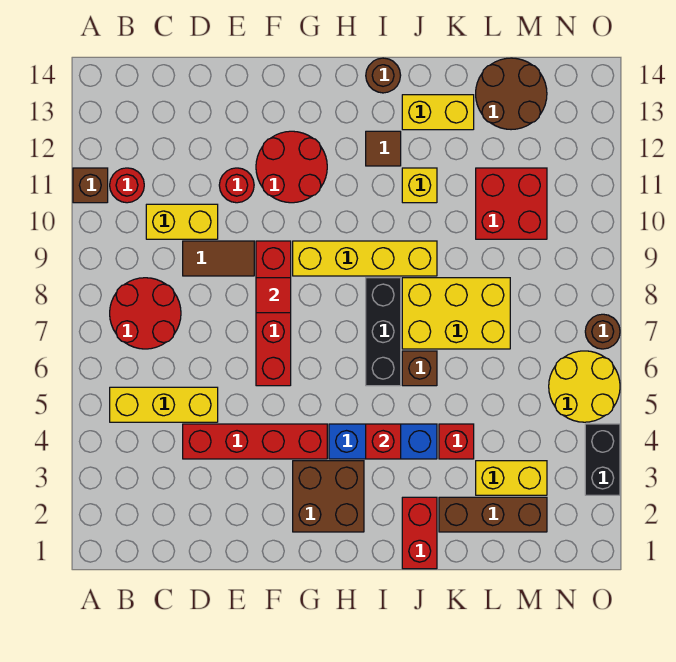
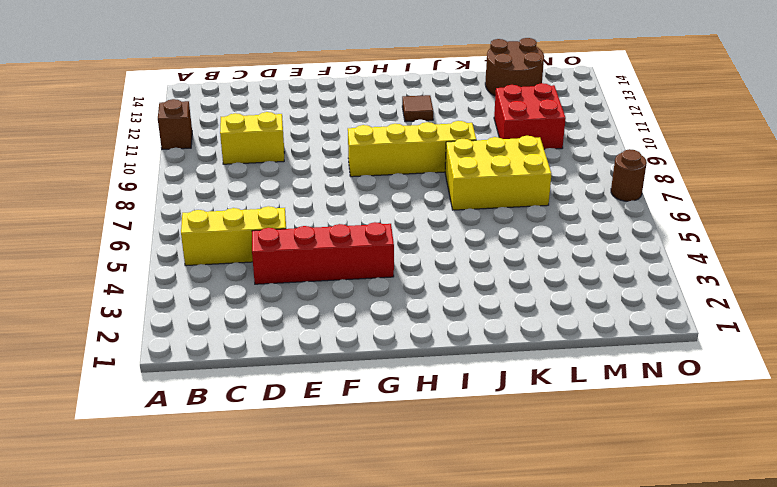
none -> red 2x2 round brick [110,278,181,349]
none -> red 1x1 round brick [110,168,144,203]
none -> brown 1x2 tile [183,241,254,276]
none -> red 1x1 round brick [219,168,254,203]

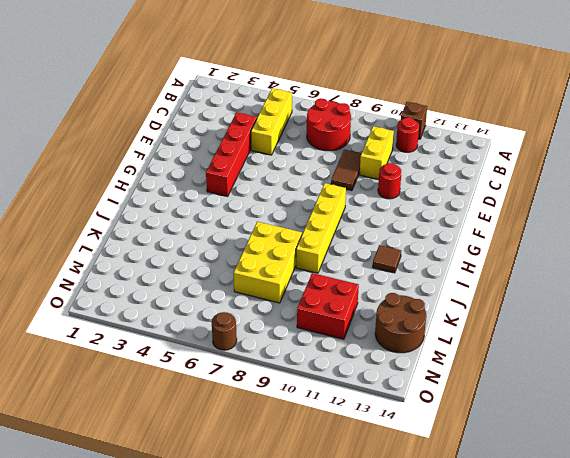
none -> red 1x4 brick [256,241,291,386]
none -> red 2x2 round brick [256,131,327,203]
none -> brown 2x2 brick [293,461,364,532]
none -> blue 1x3 brick [329,424,437,459]

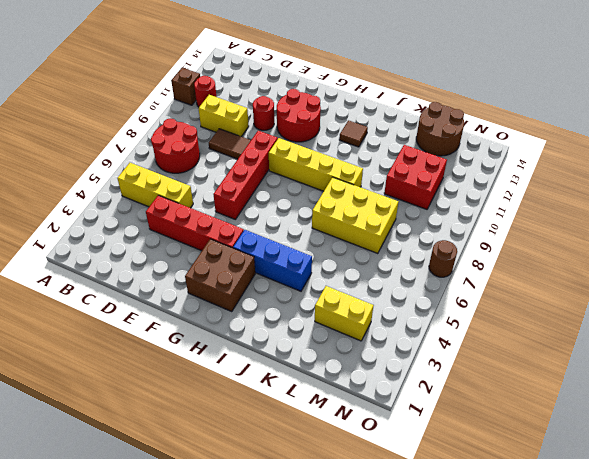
none -> black 1x3 brick [366,278,401,386]
none -> brown 1x1 round brick [366,58,401,93]
none -> red 1x2 brick [402,497,437,569]
none -> brown 1x1 brick [402,351,437,386]

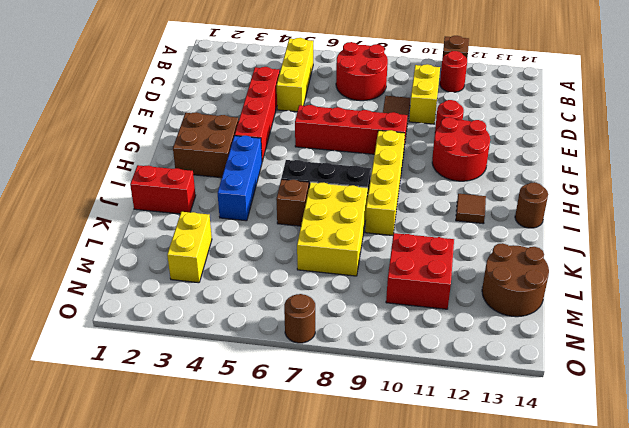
none -> yellow 1x1 brick [402,168,437,203]
none -> yellow 1x2 brick [402,95,474,130]
none -> brown 1x3 brick [439,497,547,532]
none -> red 1x1 brick [439,424,474,459]

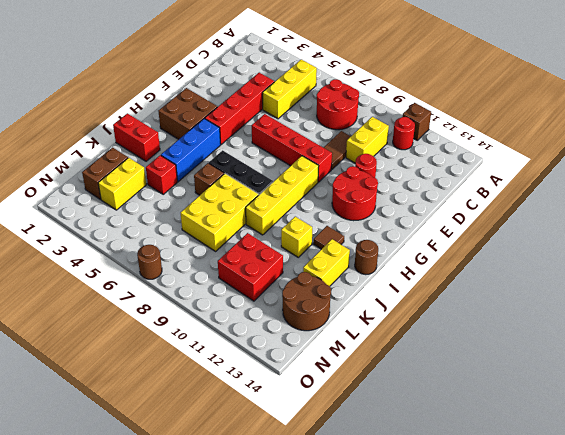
brown 1x2 brick [82,148,128,199] -> brown 1x3 brick [439,497,547,532]
none -> yellow 2x2 round brick [549,351,620,422]
none -> black 1x2 brick [585,424,620,495]
none -> red 1x1 tile [256,278,291,313]
none -> red 1x1 brick [366,424,401,459]

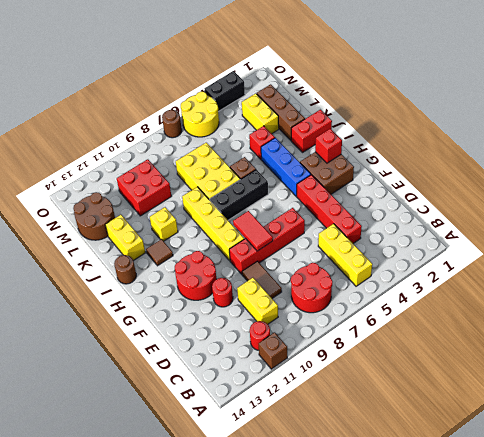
red 1x2 tile [233,211,273,251] -> red 1x1 tile [256,278,291,313]
red 1x1 brick [315,129,342,163] -> red 1x1 brick moved to [366,424,401,459]

